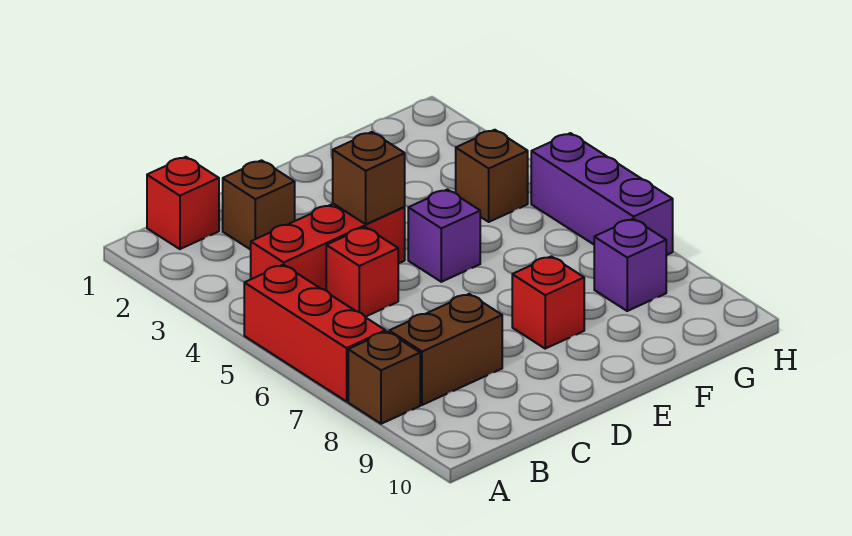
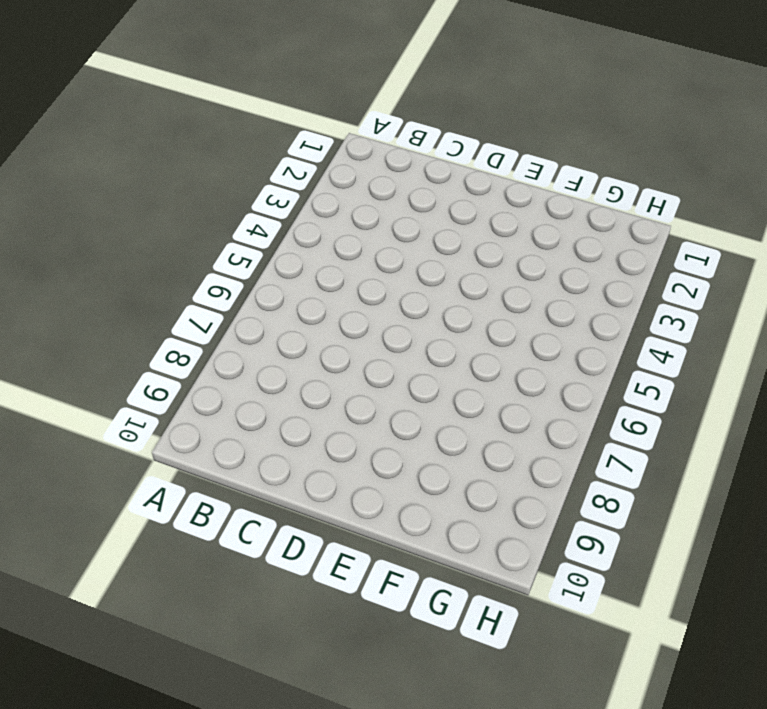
none -> red 1x3 brick [244,265,386,401]
none -> brown 1x1 brick [348,332,420,424]
none -> red 1x1 brick [147,157,219,249]

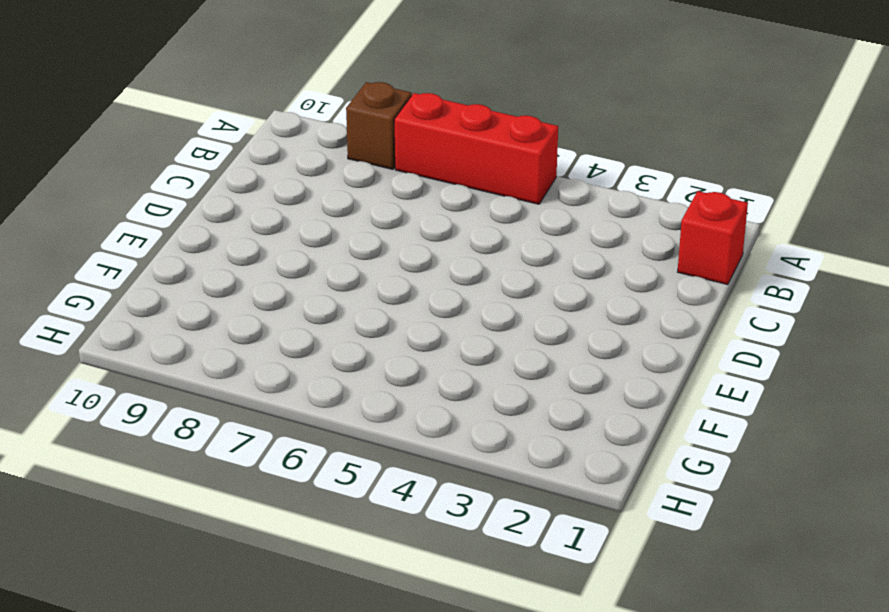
none -> red 1x3 brick [251,204,405,290]
none -> brown 1x2 brick [389,294,502,405]
none -> brown 1x1 brick [223,160,295,250]

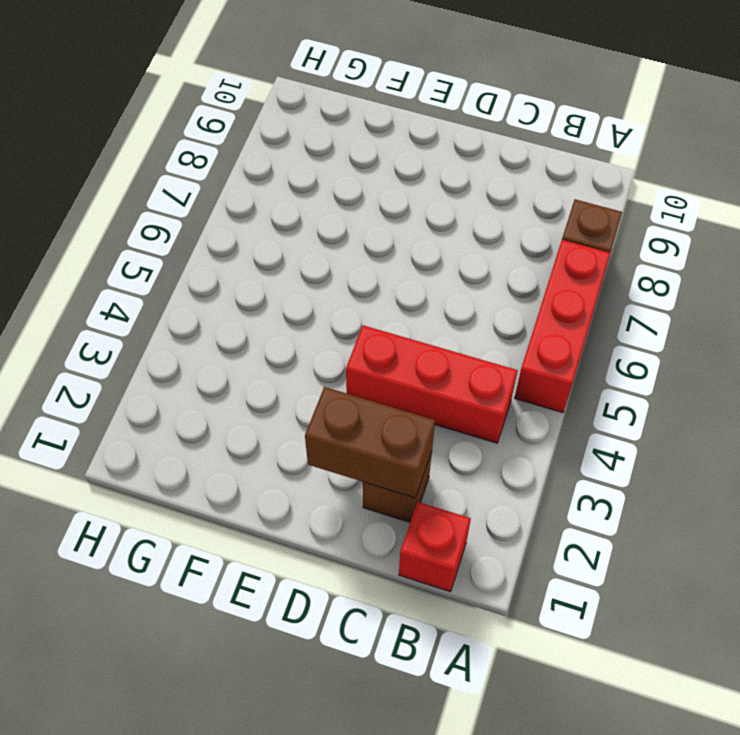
brown 1x2 brick [305,387,435,498] -> brown 1x2 brick moved to [389,294,502,405]
none -> red 1x1 brick [326,227,398,317]
none -> purple 1x1 brick [408,190,480,282]
none -> red 1x1 brick [512,256,584,349]

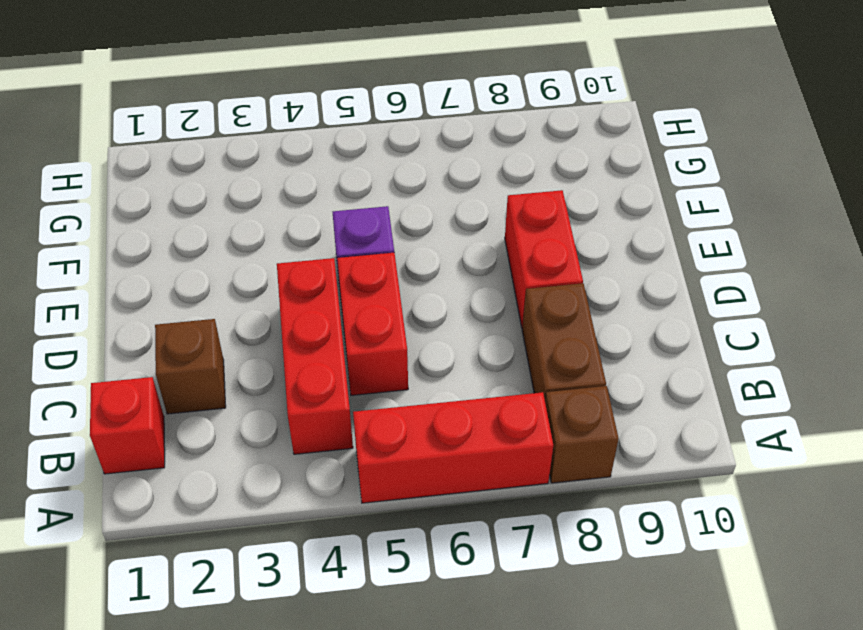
red 1x2 brick [337,253,408,395] -> red 1x1 brick [326,227,398,317]
red 1x2 brick [505,190,583,327] -> red 1x1 brick [512,256,584,349]
none -> brown 1x1 brick [456,130,528,222]
none -> purple 1x1 brick [594,219,666,311]
none -> purple 1x3 brick [531,133,673,255]

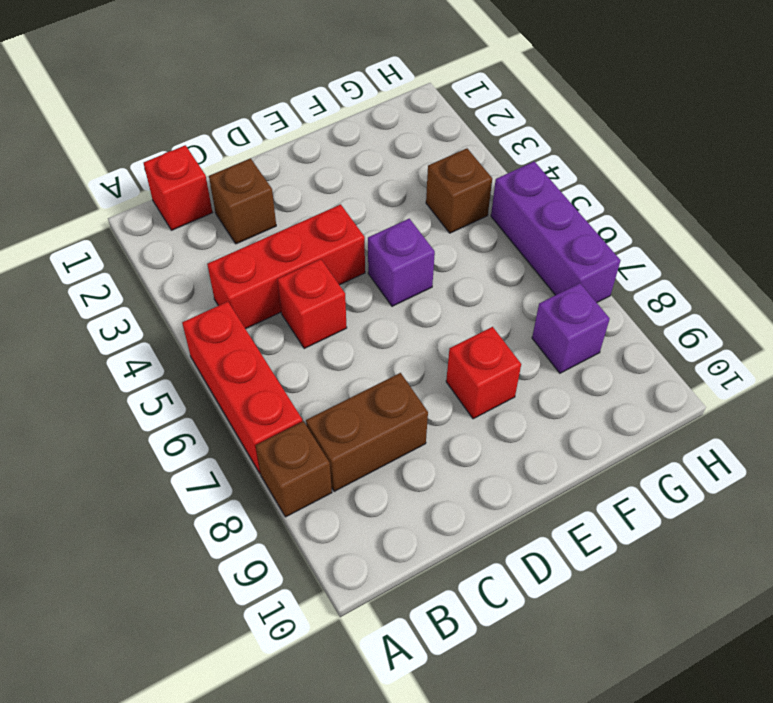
none -> brown 1x1 brick [333,132,405,224]

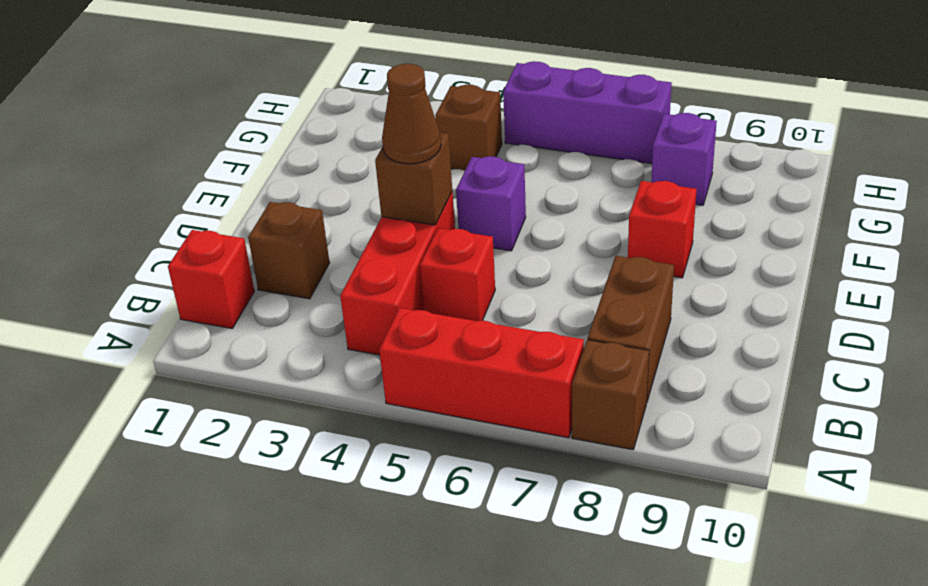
brown 1x1 cone [382,64,441,164] -> none

